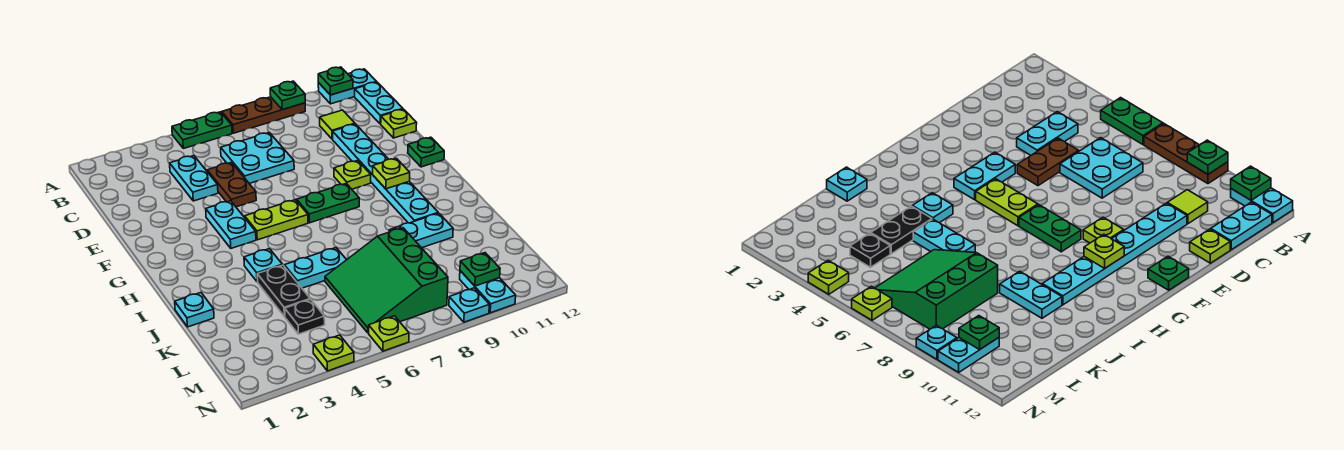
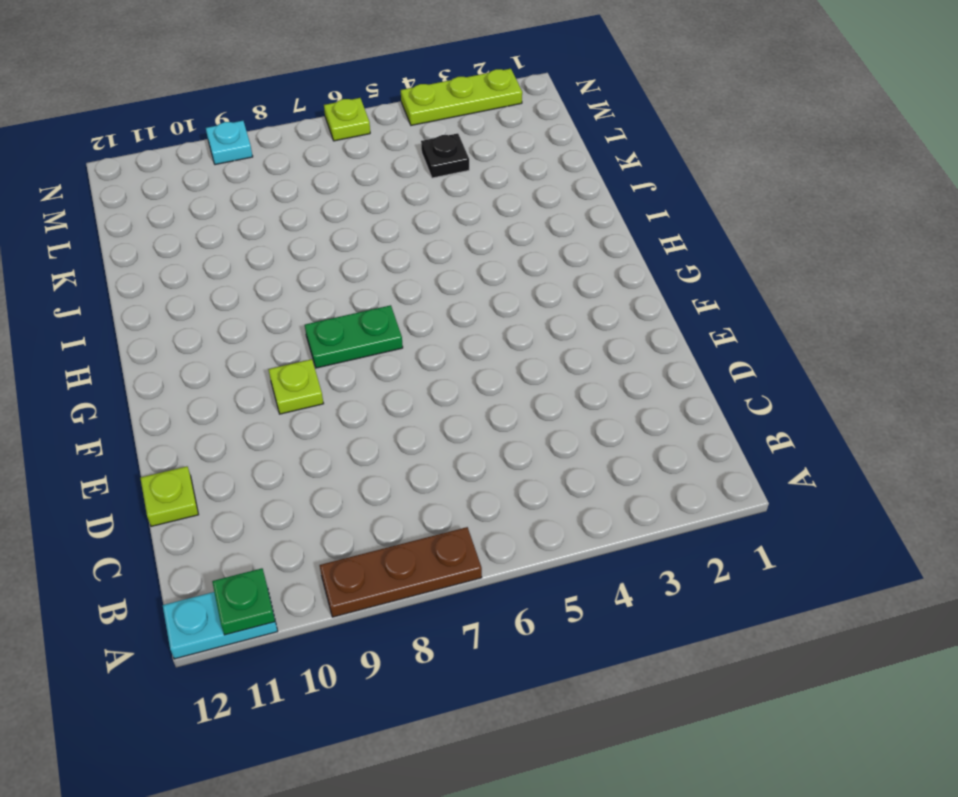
lime 1x3 plate [401,69,522,125] -> lime 1x1 plate [313,335,354,371]
none -> green 1x2 plate [172,112,232,148]
none -> cyan 1x2 plate [355,82,403,124]
none -> cyan 1x2 plate [170,156,218,201]
none -> cyan 2x2 plate [221,132,294,184]

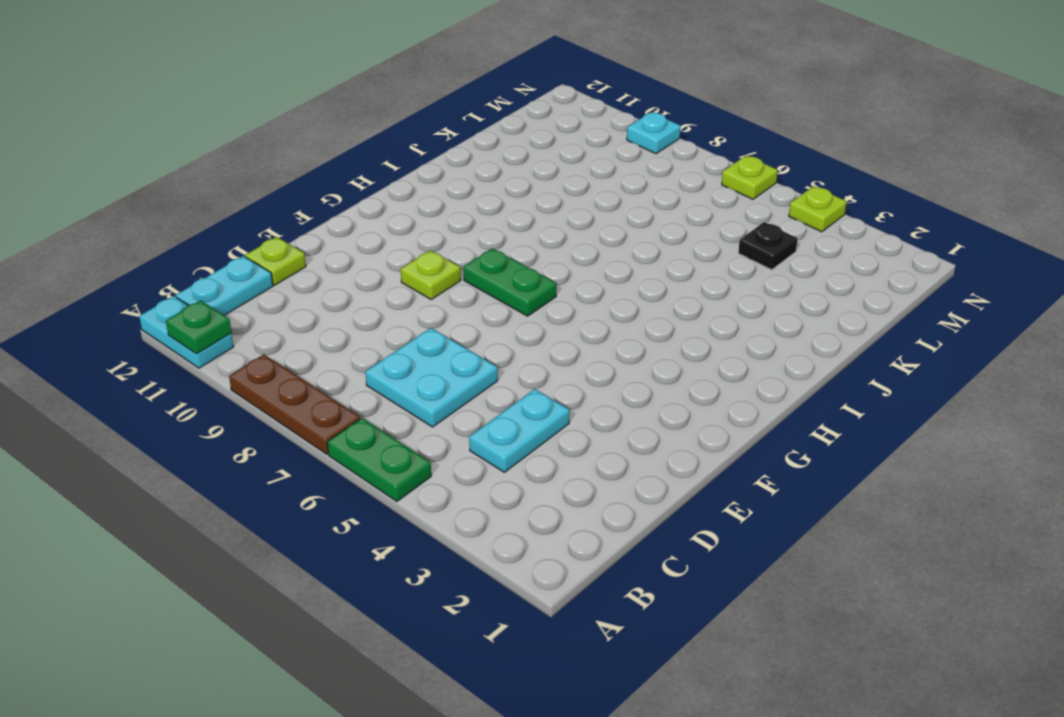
none -> lime 1x1 tile [320,110,355,139]
none -> brown 1x2 plate [207,162,256,207]
none -> cyan 1x6 plate [333,124,438,223]
none -> cyan 1x2 plate [206,201,256,248]

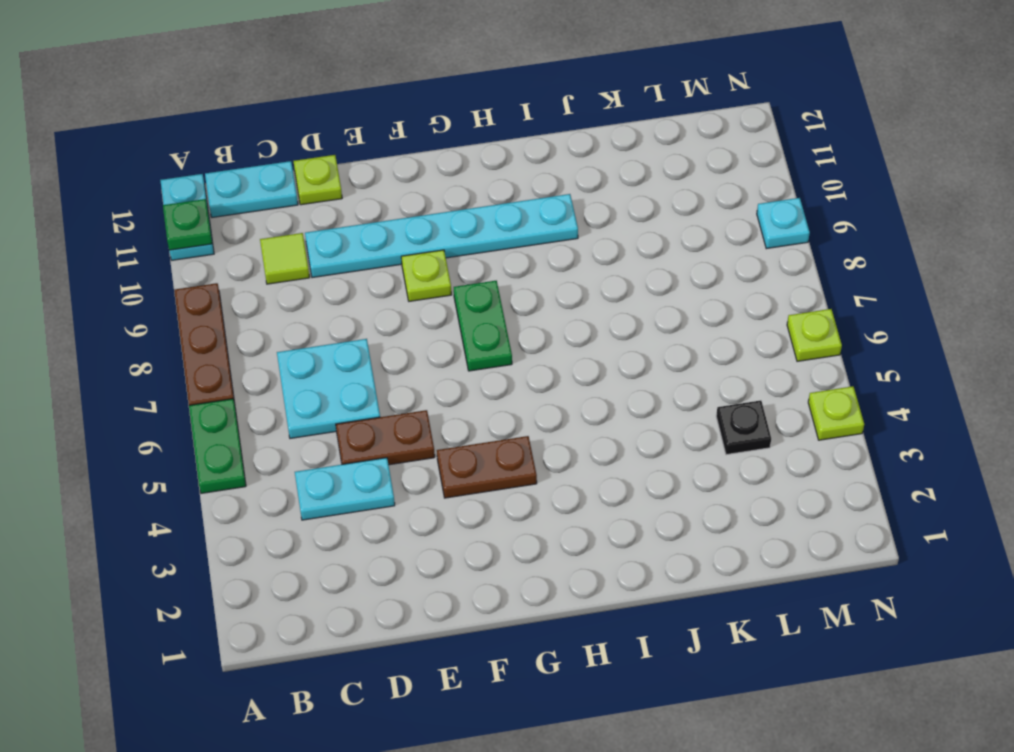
brown 1x2 plate [437,436,537,498] -> cyan 1x2 plate [206,201,256,248]
none -> green 1x1 plate [408,137,444,167]
none -> lime 1x2 plate [245,200,308,240]
none -> cyan 1x1 plate [244,249,282,282]
none -> cyan 1x1 plate [175,293,214,327]

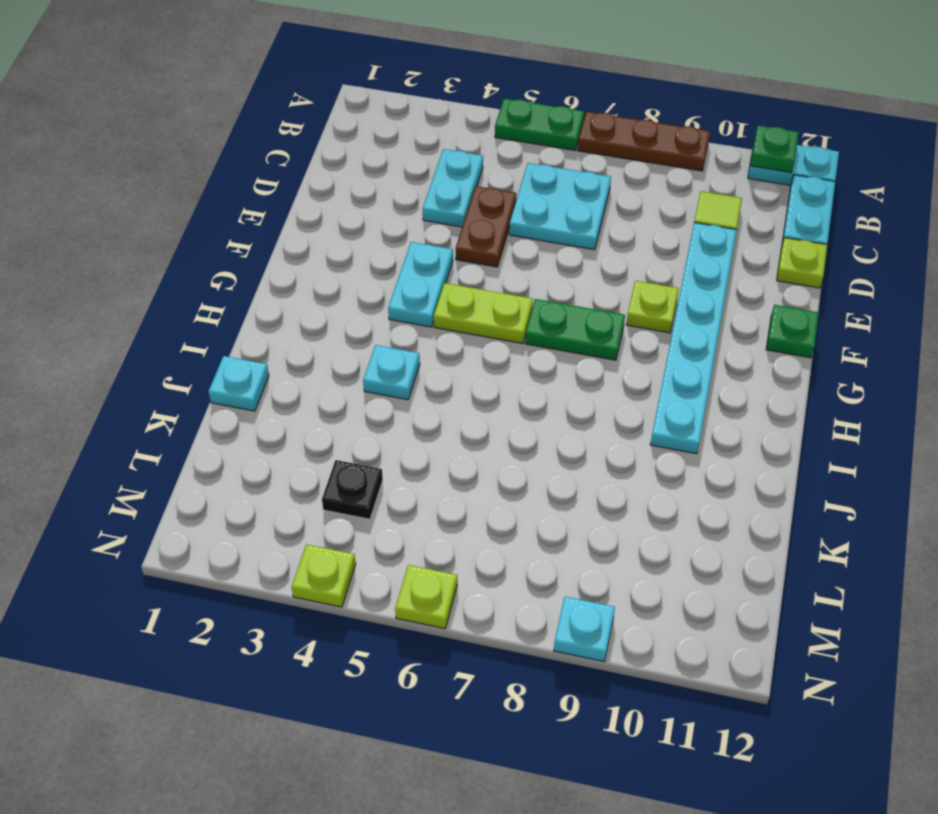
none -> black 1x2 plate [257,265,310,316]
none -> cyan 1x2 plate [284,248,346,288]
none -> cyan 1x2 plate [389,213,453,248]
none -> green 3x3 slope [325,228,448,333]

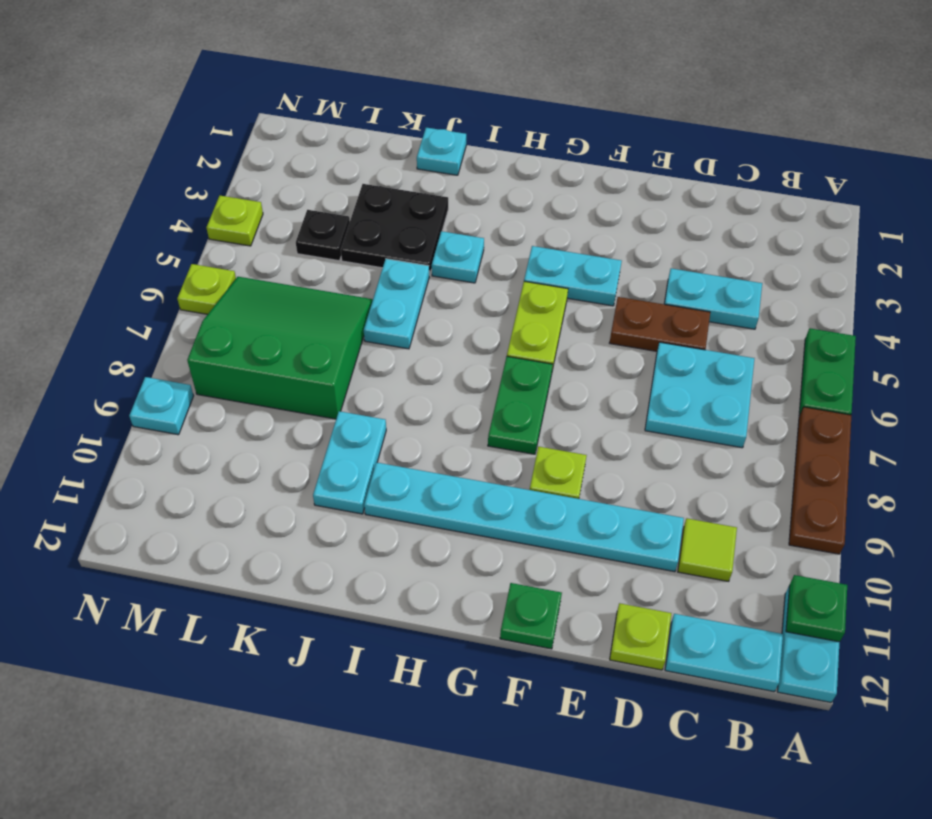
black 2x2 plate [341,184,448,275] -> black 1x2 plate [257,265,310,316]
none -> cyan 1x2 plate [460,271,516,313]
none -> green 1x1 plate [270,81,305,110]
none -> lime 1x1 plate [373,158,410,189]
none -> green 1x1 plate [460,253,500,286]

